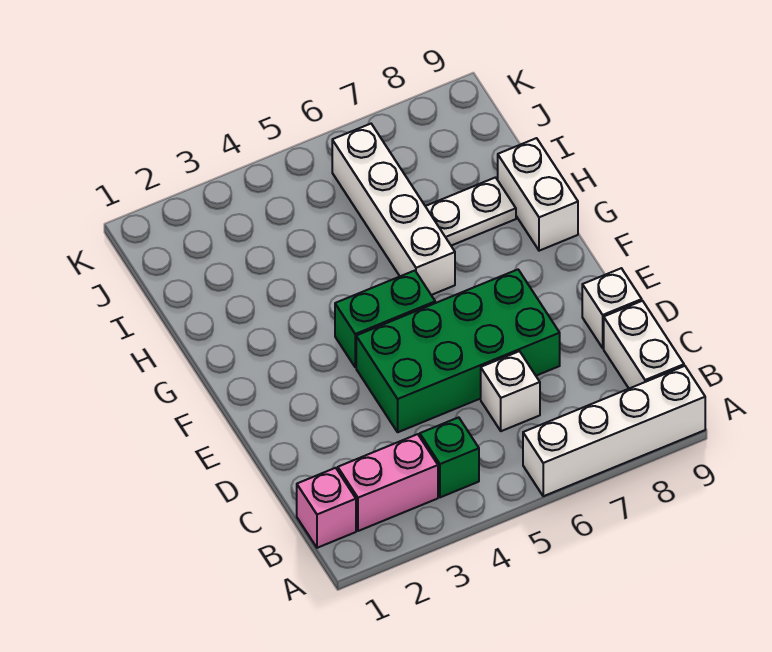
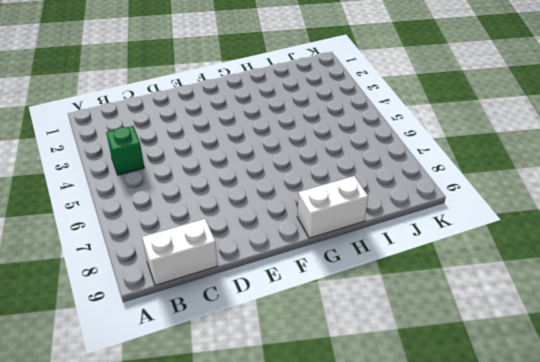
none -> white 1x4 brick [523,366,705,496]
none -> pink 1x1 brick [297,468,356,548]
none -> pink 1x2 brick [338,434,438,531]

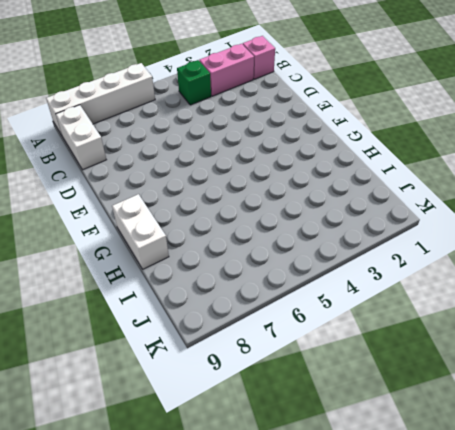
none -> white 1x1 brick [481,351,540,431]
none -> green 2x4 brick [356,270,560,432]
none -> white 1x1 brick [582,268,642,348]

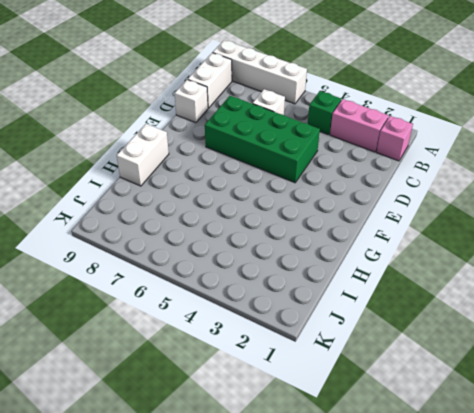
none -> green 1x2 brick [335,271,435,367]
none -> white 1x4 brick [332,124,455,295]
none -> white 1x2 plate [425,178,516,246]

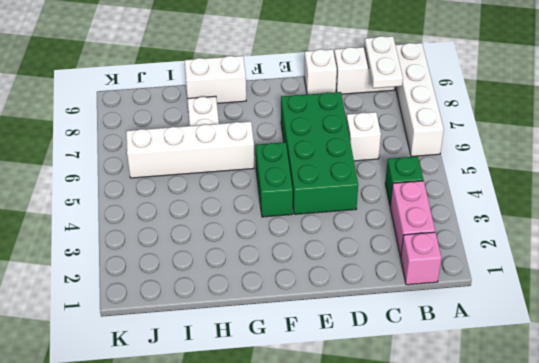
white 1x2 plate [364,36,403,88] -> none

